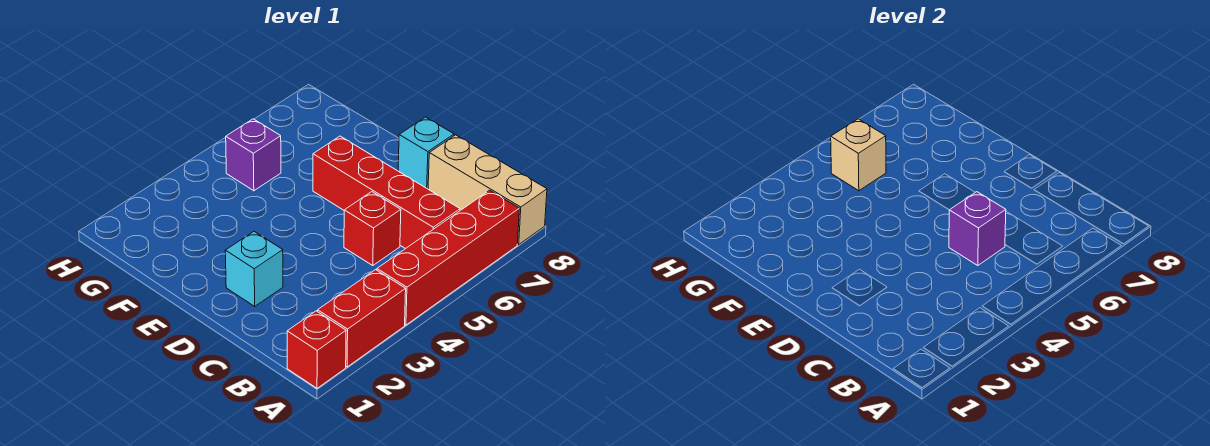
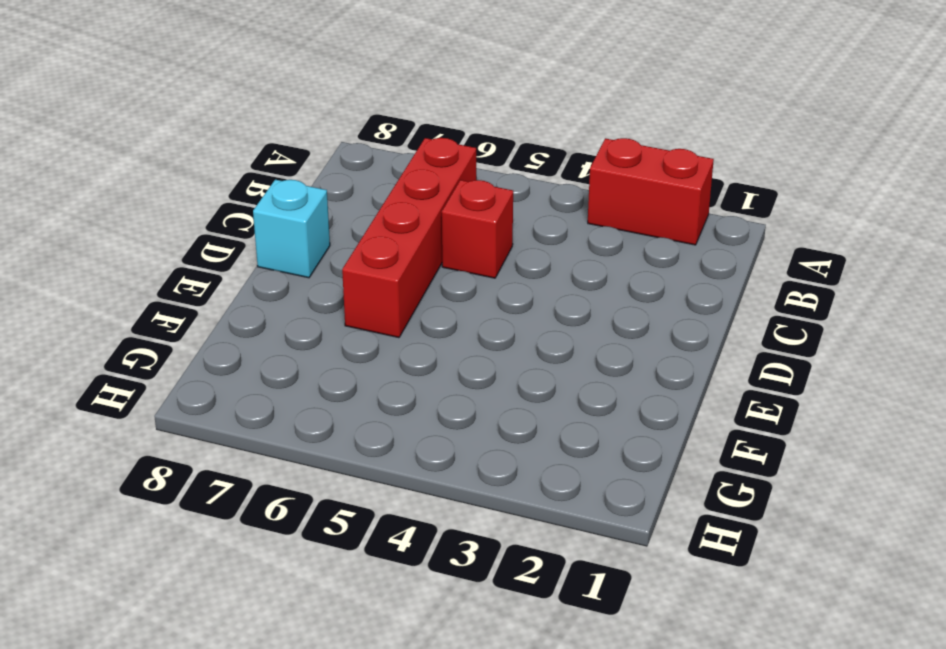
none -> red 1x1 brick [287,311,346,388]
none -> red 1x4 brick [377,190,520,325]

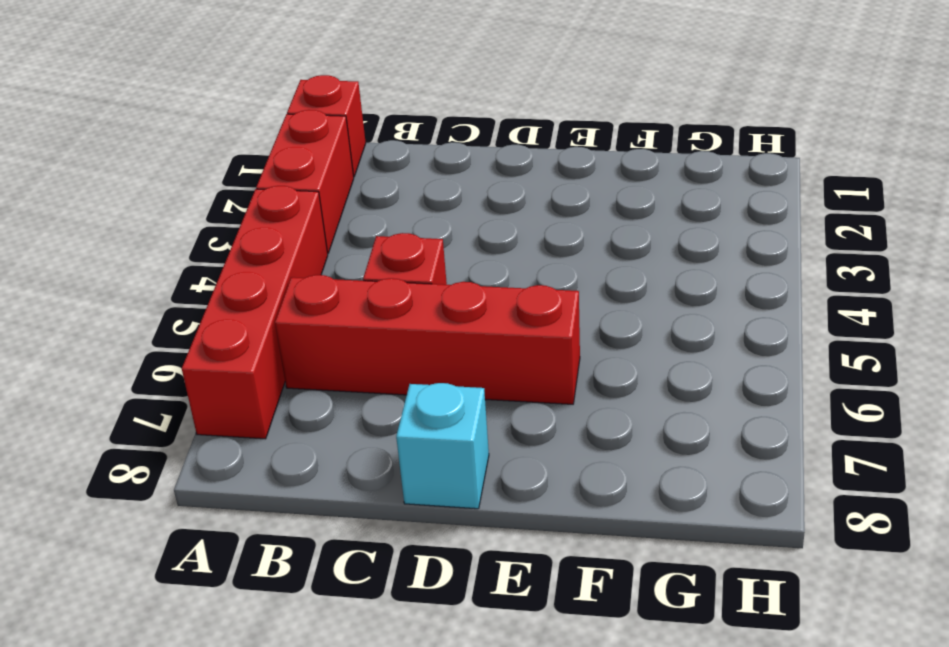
none -> tan 1x3 brick [428,135,547,244]
none -> cyan 1x1 brick [225,232,283,306]

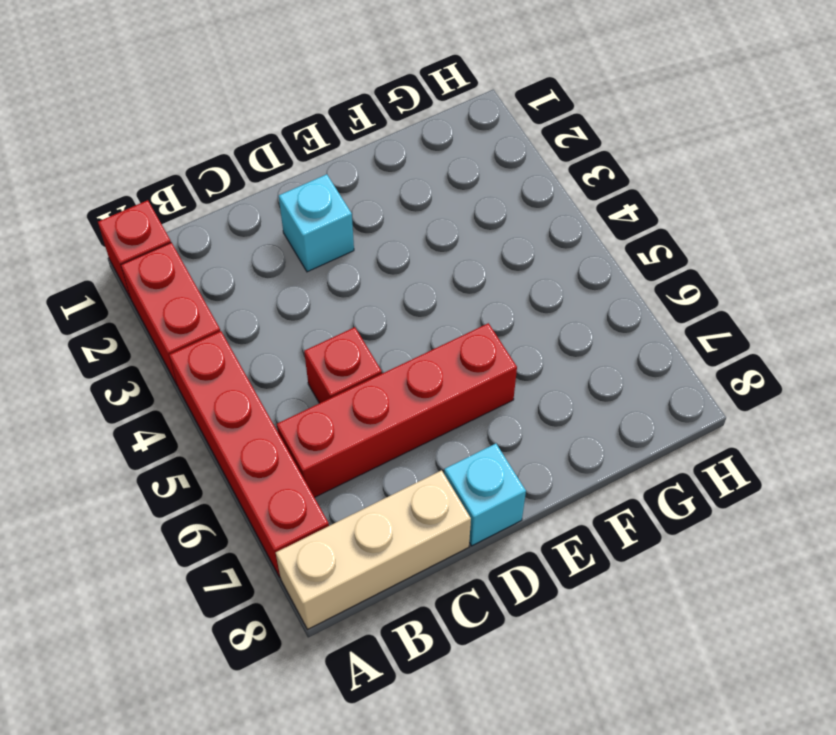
none -> purple 1x1 brick [226,119,281,191]
none -> purple 1x1 brick [949,192,1006,266]

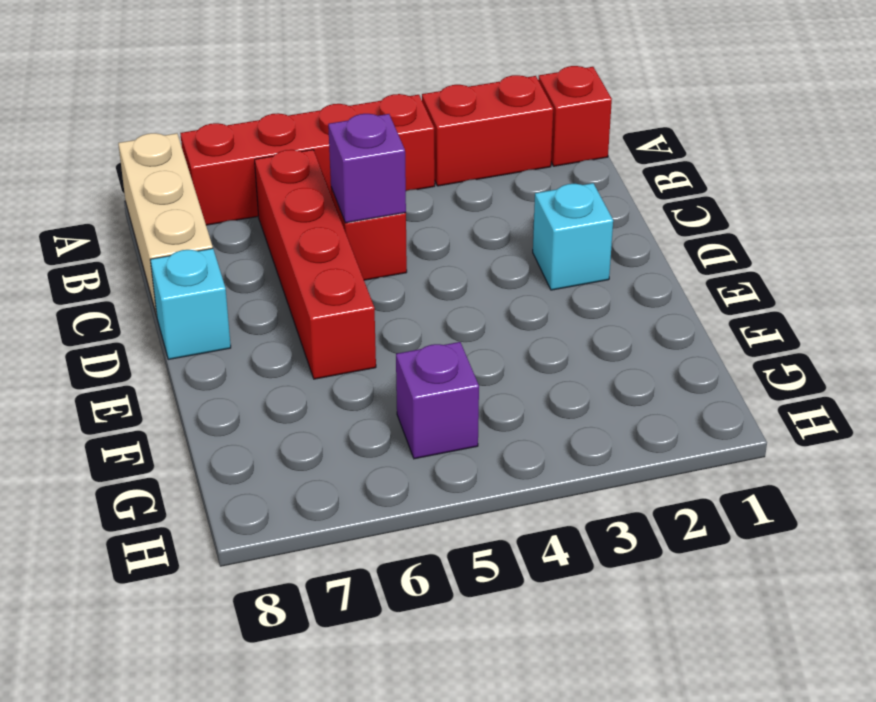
none -> tan 1x1 brick [831,119,886,191]

